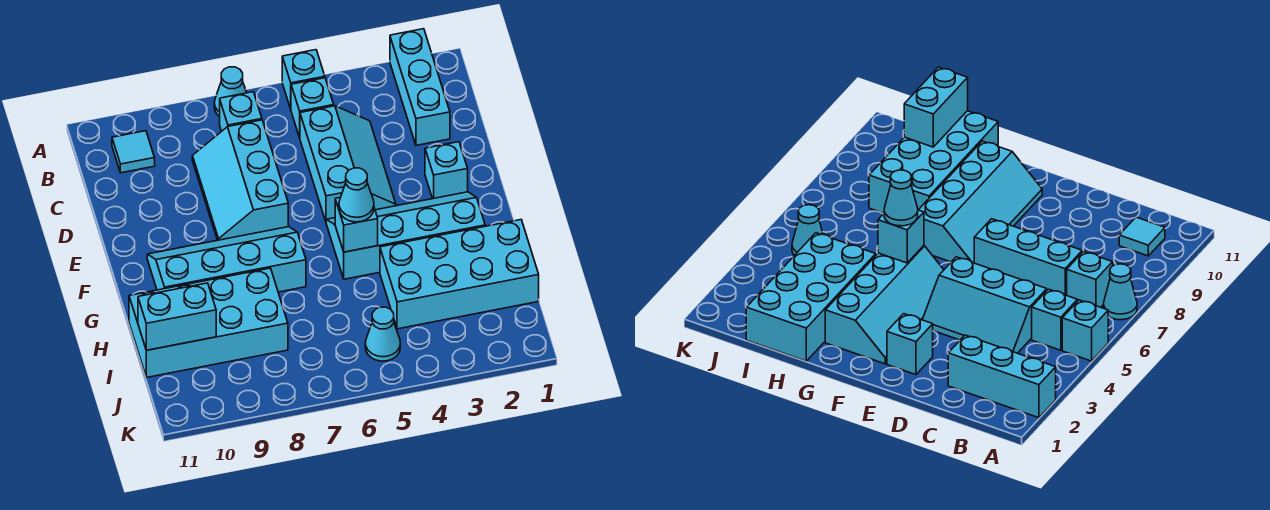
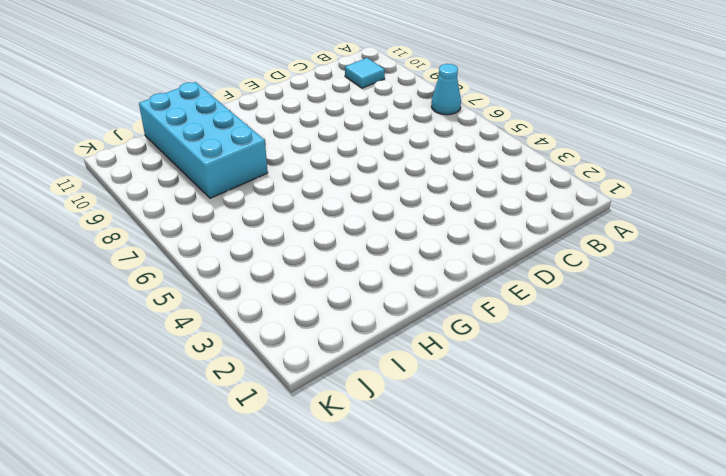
none -> cyan 1x3 brick [390,29,450,145]
none -> cyan 1x1 brick [282,50,325,109]
none -> cyan 1x1 brick [291,78,334,138]

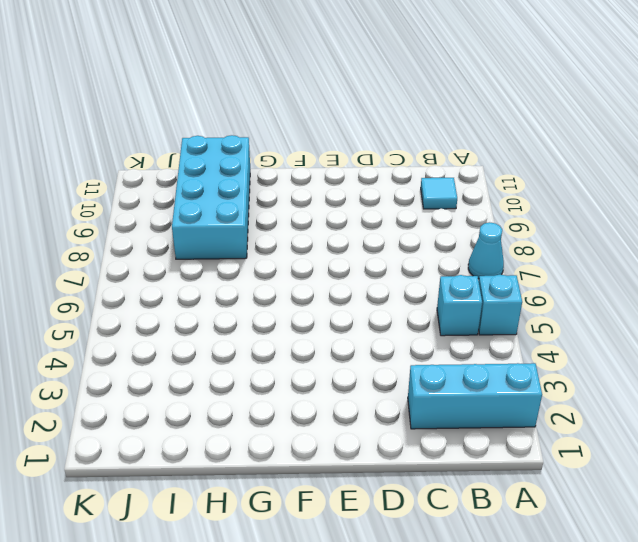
none -> cyan 1x1 brick [220,92,262,132]
none -> cyan 2x3 slope [300,106,396,221]
none -> cyan 2x3 slope [192,120,288,240]

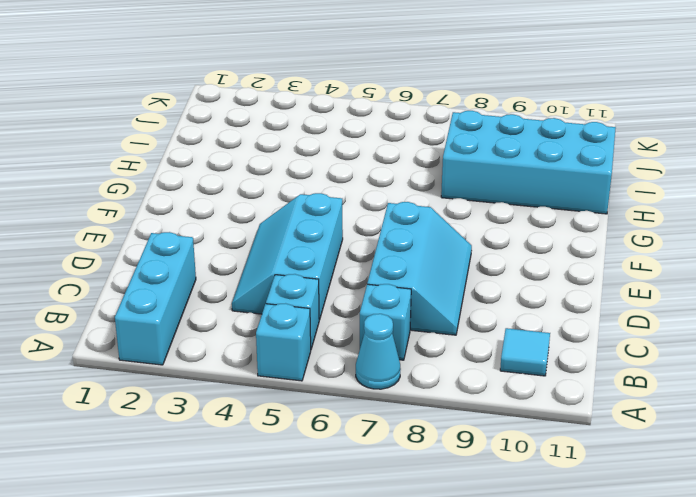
none -> cyan 1x1 brick [425,142,468,199]
none -> cyan 2x4 slope [326,192,485,279]
none -> cyan 2x4 slope [147,227,306,292]

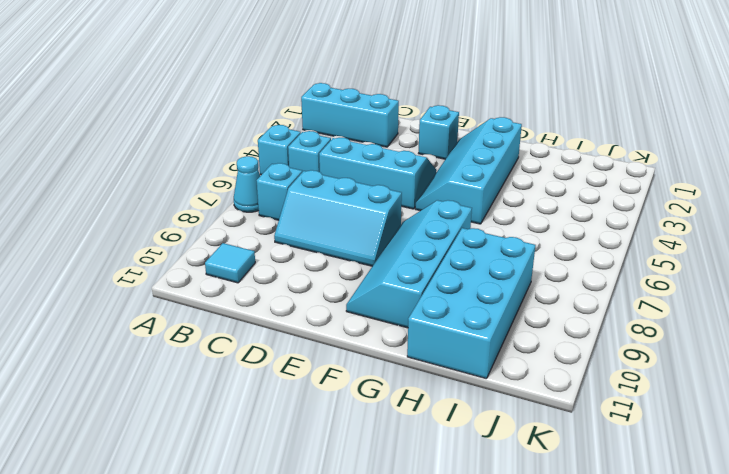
none -> cyan 2x4 brick [380,220,539,329]
none -> cyan 1x1 cone [365,307,400,361]
none -> cyan 1x1 brick [335,198,378,252]

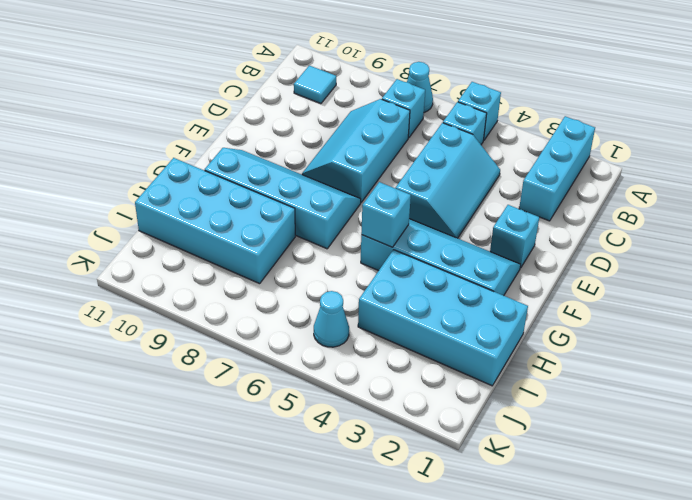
none -> cyan 1x2 brick [138,283,216,350]
none -> cyan 1x1 cone [339,168,374,222]

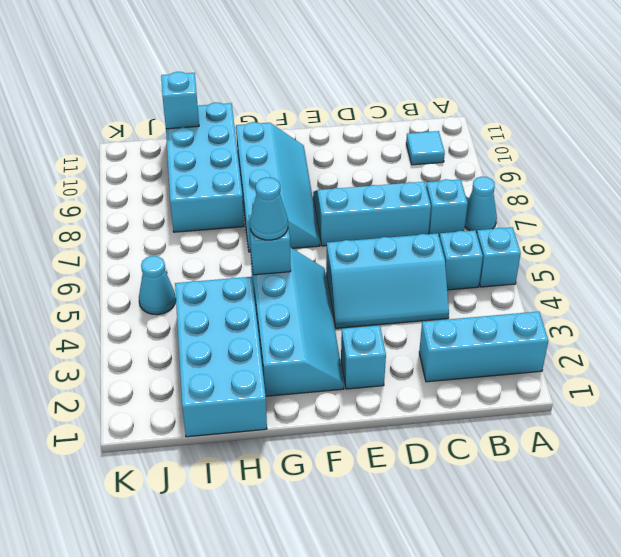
cyan 1x1 brick [161,72,199,129] -> cyan 1x2 brick [138,283,216,350]

